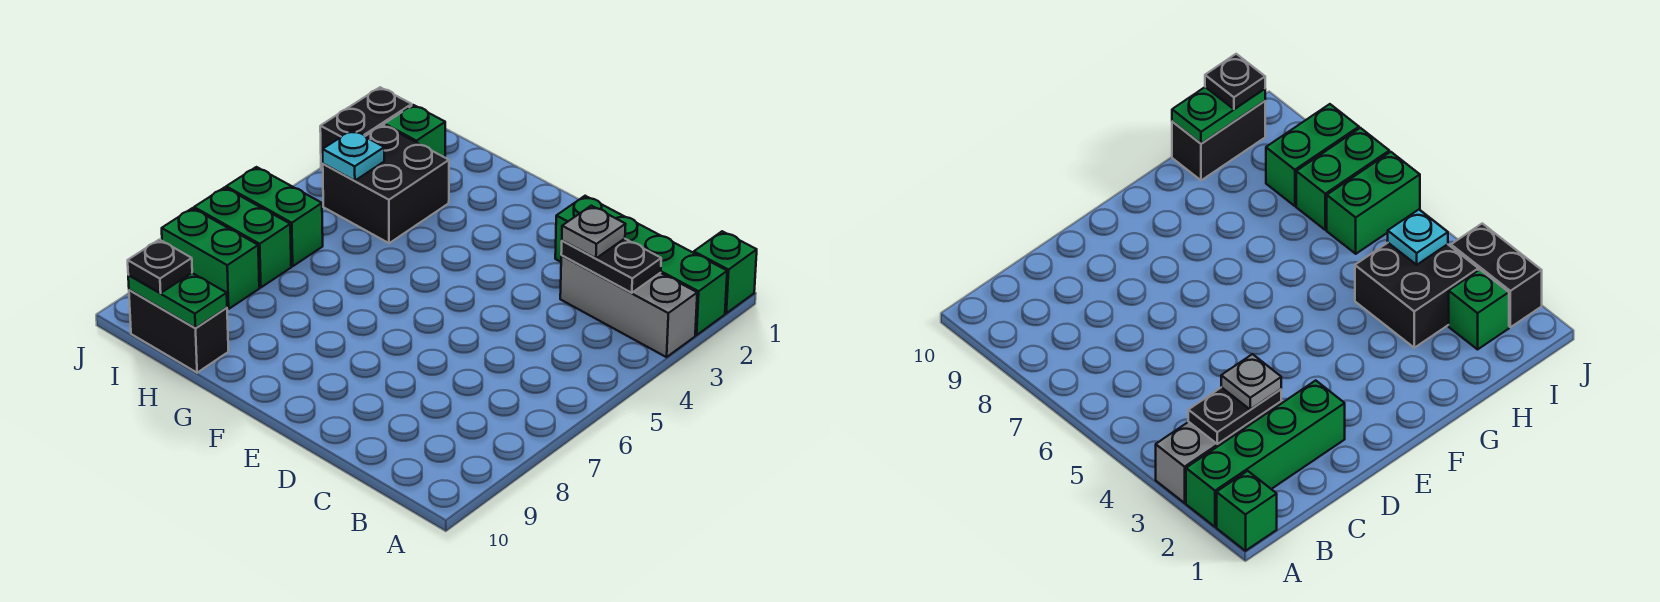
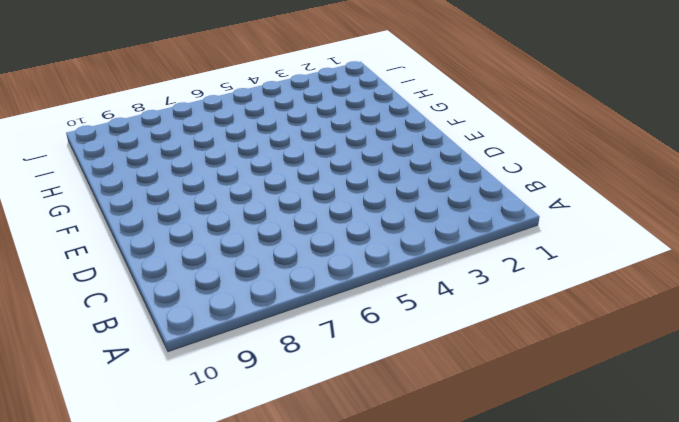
none -> green 1x1 brick [694,231,757,313]
none -> green 1x4 brick [555,196,727,335]
none -> grey 1x3 brick [560,256,697,357]

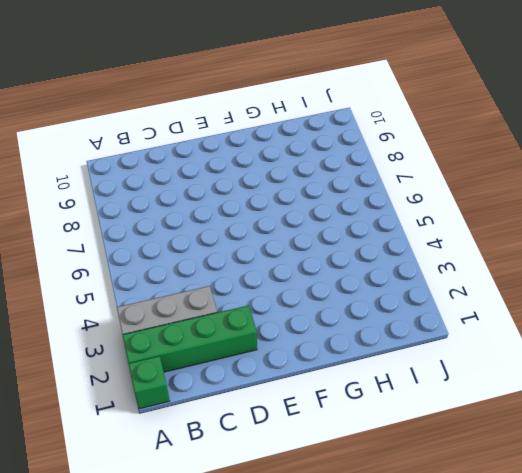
none -> black 2x2 brick [323,125,449,243]
none -> black 1x2 brick [129,290,229,373]
none -> green 1x1 brick [384,105,445,157]

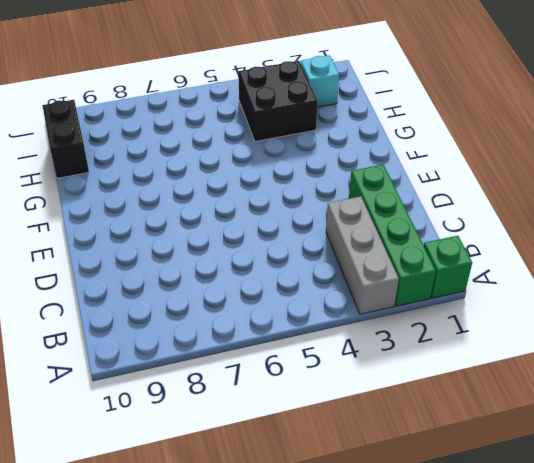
cyan 1x1 brick [301,55,339,107] -> green 1x1 brick [384,105,445,157]
none -> green 1x2 brick [226,167,323,266]
none -> green 1x2 brick [194,187,291,288]
none -> green 1x2 brick [162,208,259,309]

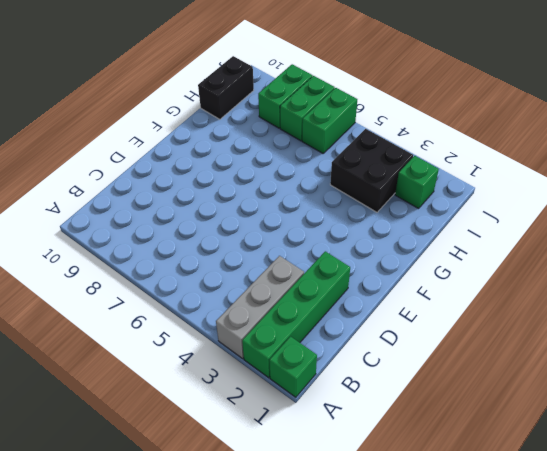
none -> black 1x2 brick [320,87,412,170]
none -> black 1x2 plate [561,239,661,293]
none -> green 1x2 plate [128,273,227,328]

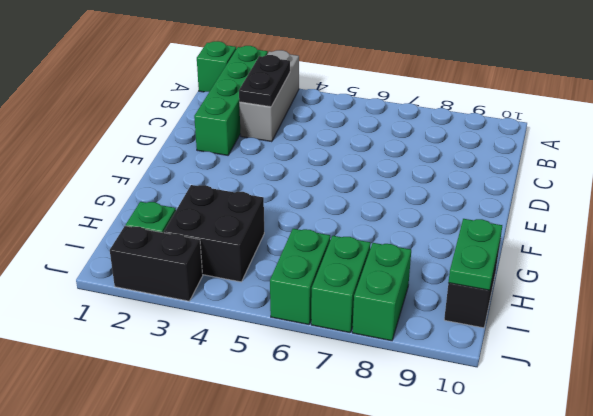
none -> cyan 1x1 plate [323,130,384,181]
none -> grey 1x1 plate [562,206,626,258]
none -> black 1x1 plate [128,240,192,293]

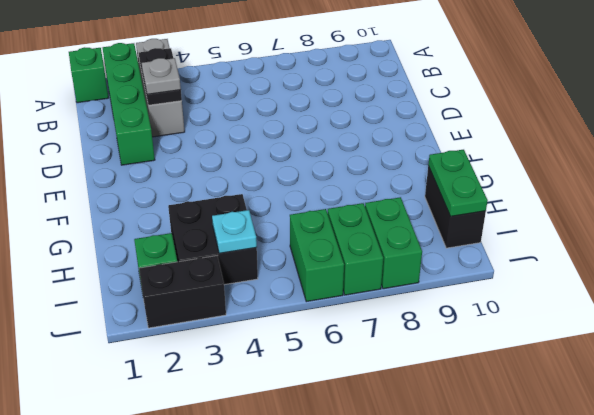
none -> black 1x1 plate [128,240,192,293]

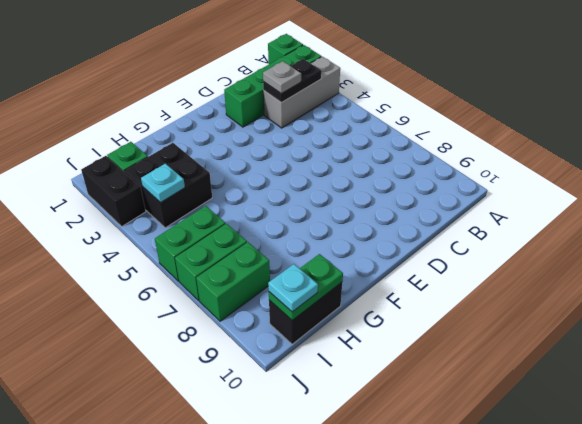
cyan 1x1 plate [268,264,318,312] -> black 1x1 plate [128,240,192,293]

